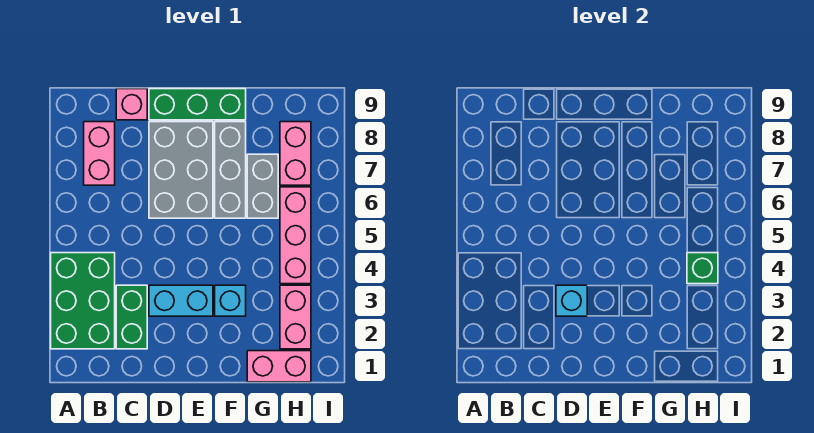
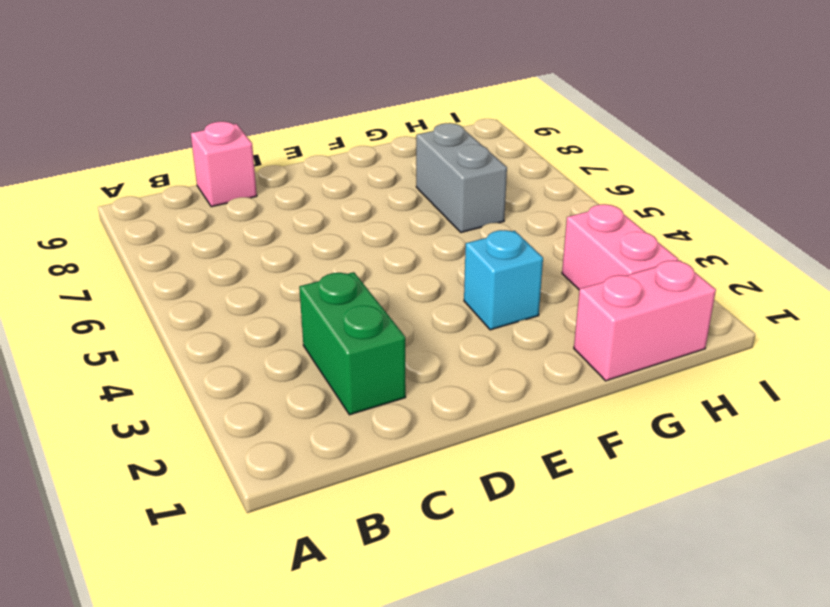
none -> green 2x3 brick [51,253,115,349]
none -> pink 1x2 brick [84,122,115,185]
none -> cyan 1x2 brick [149,285,213,316]

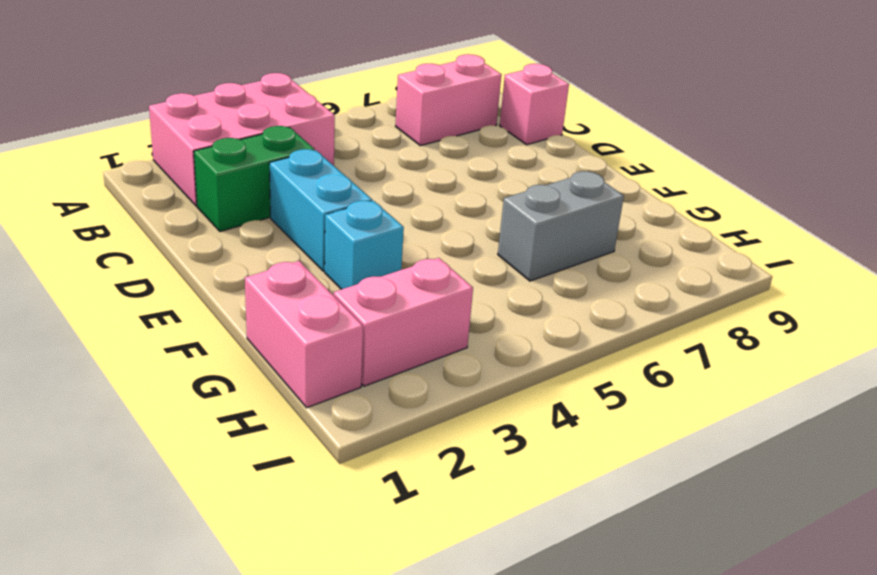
pink 2x3 brick [149,73,335,206] -> green 2x3 brick [51,253,115,349]
none -> grey 2x3 brick [149,122,213,218]
none -> green 1x3 brick [149,89,246,120]
none -> grey 1x3 brick [215,122,246,218]

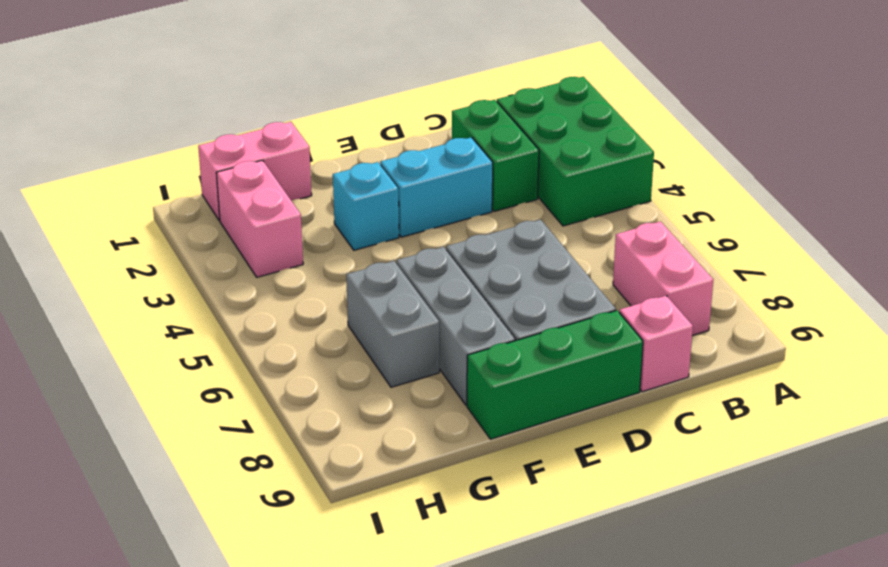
none -> pink 1x3 brick [280,187,311,284]
none -> pink 1x2 brick [280,122,311,185]
none -> cyan 1x1 brick [556,285,587,316]

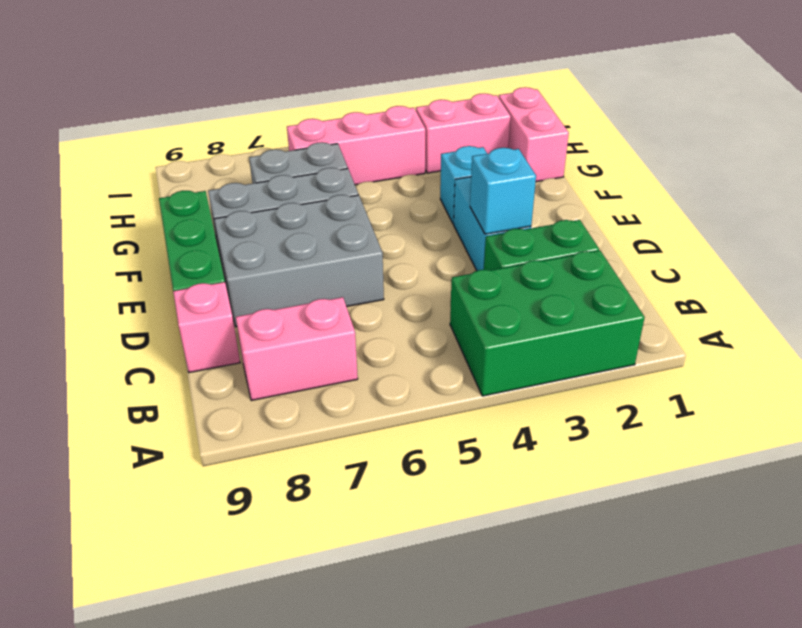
none -> pink 1x2 brick [280,122,311,185]
none -> green 1x1 brick [687,253,718,284]

